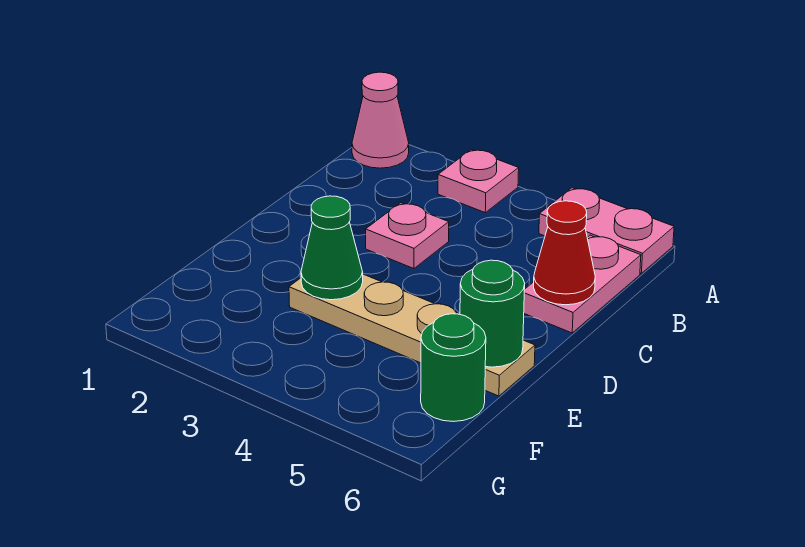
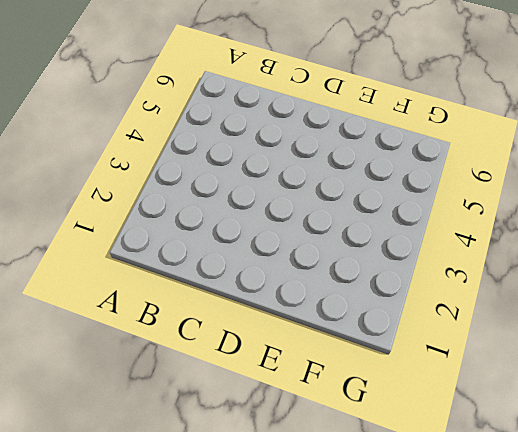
none -> pink 1x1 cone [352,72,409,168]
none -> pink 1x1 plate [438,150,519,213]

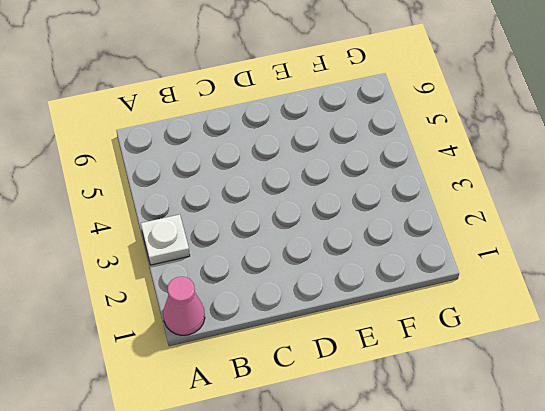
white 1x1 plate [141,215,190,265] -> pink 1x1 plate [438,150,519,213]
none -> pink 1x2 plate [539,188,674,273]
none -> pink 1x2 plate [524,235,641,333]

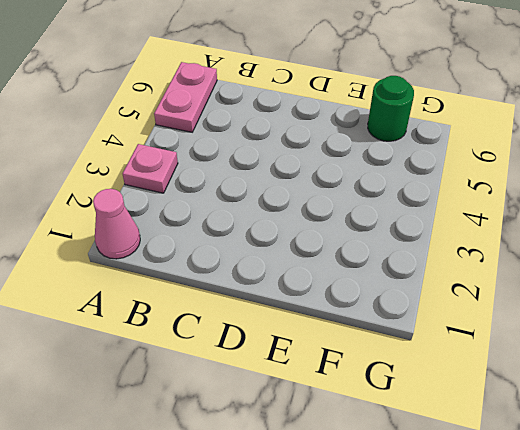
none -> pink 1x2 plate [524,235,641,333]
none -> pink 1x1 plate [366,203,449,269]

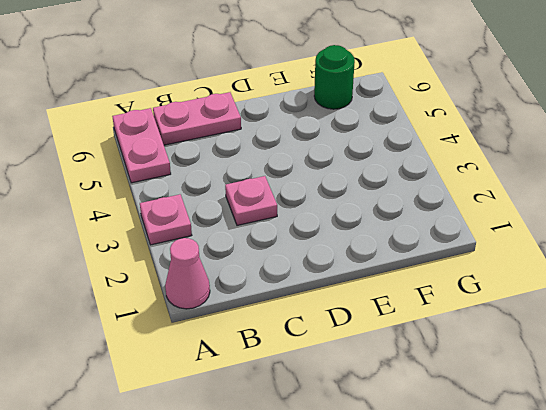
none -> tan 1x4 plate [289,274,535,396]
none -> red 1x1 cone [534,201,595,305]

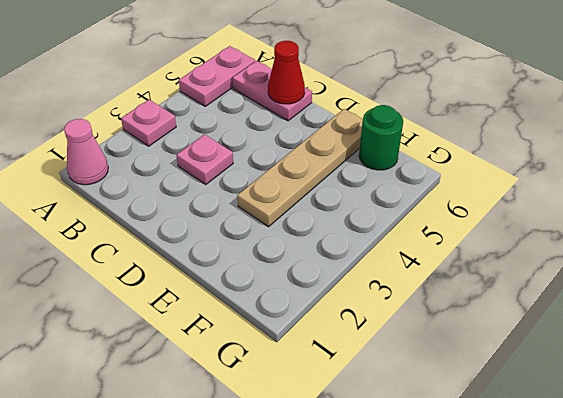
none -> green 1x1 cone [301,196,363,300]
none -> green 1x1 round brick [460,260,525,367]

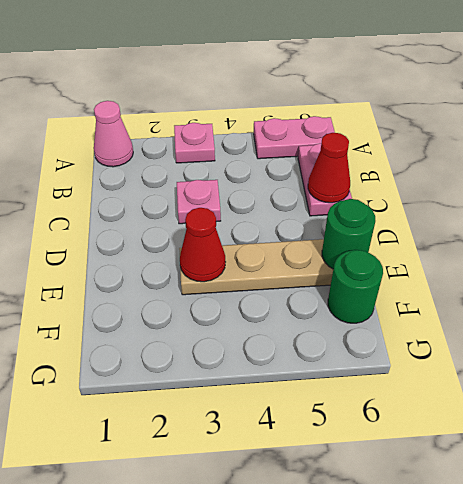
red 1x1 cone [180,208,226,282] -> green 1x1 cone [301,196,363,300]

